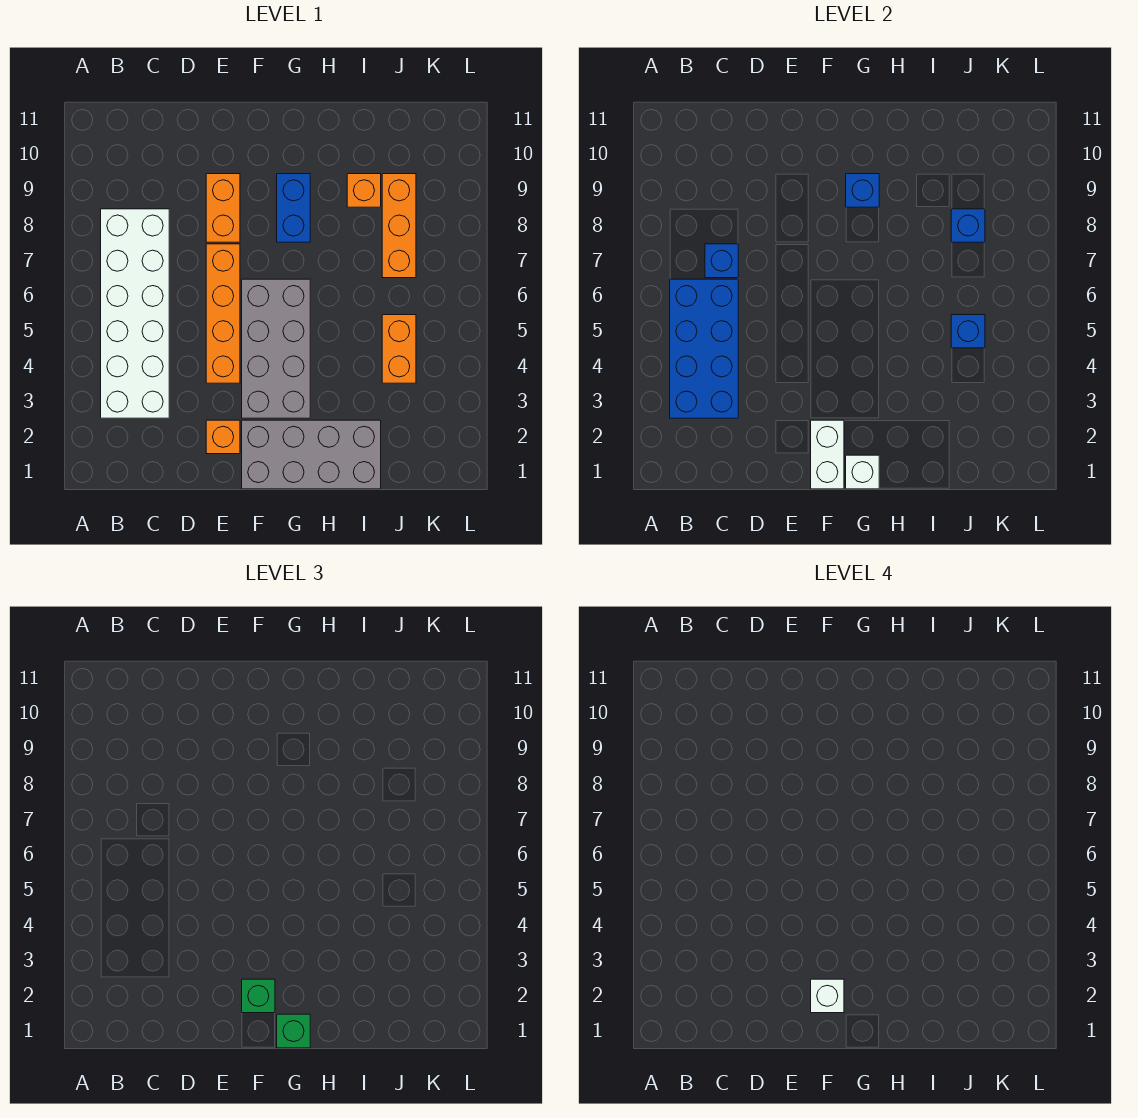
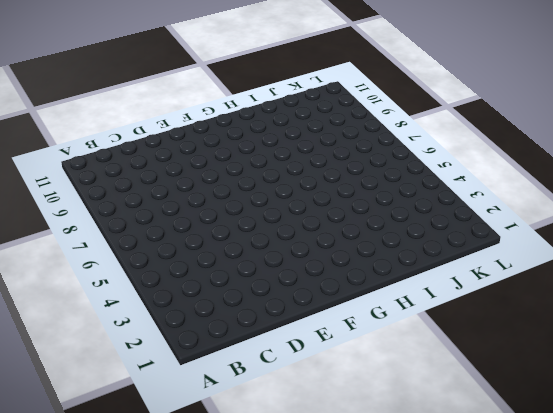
none -> white 2x6 brick [101,209,169,418]
none -> orange 1x1 brick [206,420,240,454]
none -> orange 1x4 brick [206,244,240,383]

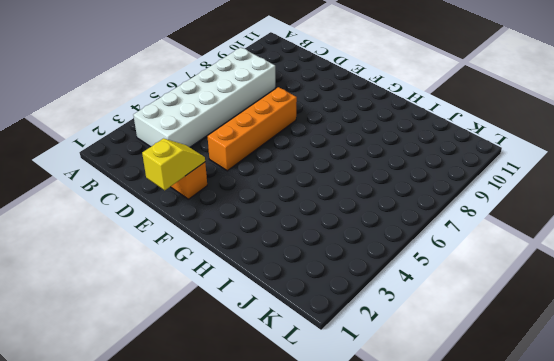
yellow 1x2 slope [142,138,205,190] -> none
none -> orange 1x2 brick [206,174,240,242]
none -> grey 2x4 brick [242,420,381,489]
none -> grey 2x4 brick [242,279,310,418]

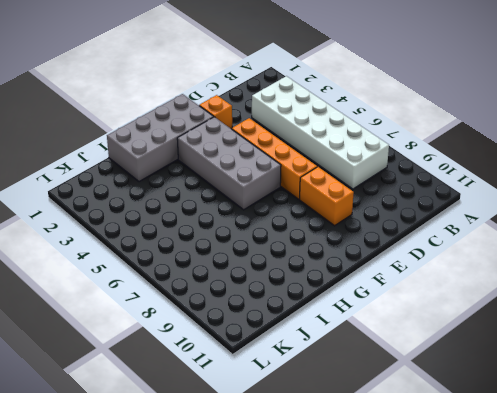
none -> blue 1x2 brick [277,174,310,242]
none -> orange 1x1 brick [347,174,381,207]
none -> orange 1x2 brick [382,315,416,383]

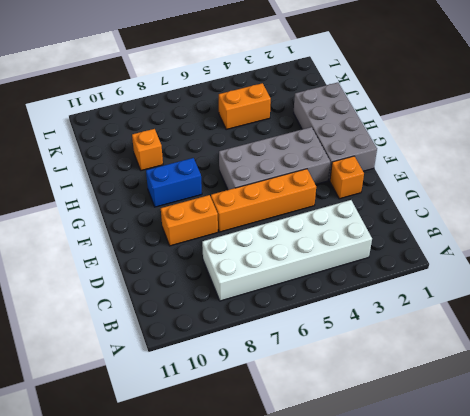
none -> orange 1x3 brick [382,174,416,278]
none -> blue 2x4 brick [670,279,738,418]
none -> blue 1x1 brick [705,244,738,278]

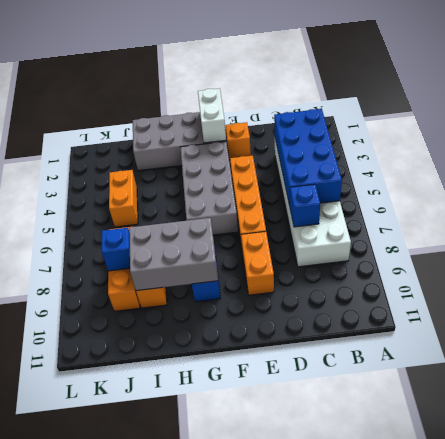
grey 2x3 brick [129,218,218,291] -> blue 1x1 brick [846,174,879,207]
none -> white 1x1 brick [846,455,879,489]
none -> blue 1x1 brick [951,315,985,348]
none -> green 1x1 brick [242,979,275,1013]

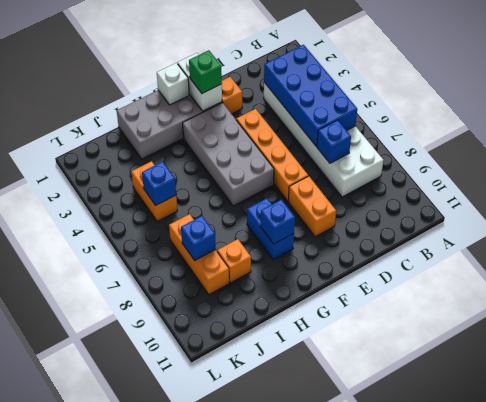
none -> green 1x1 brick [277,1014,310,1048]
none -> white 1x1 brick [811,979,844,1013]

